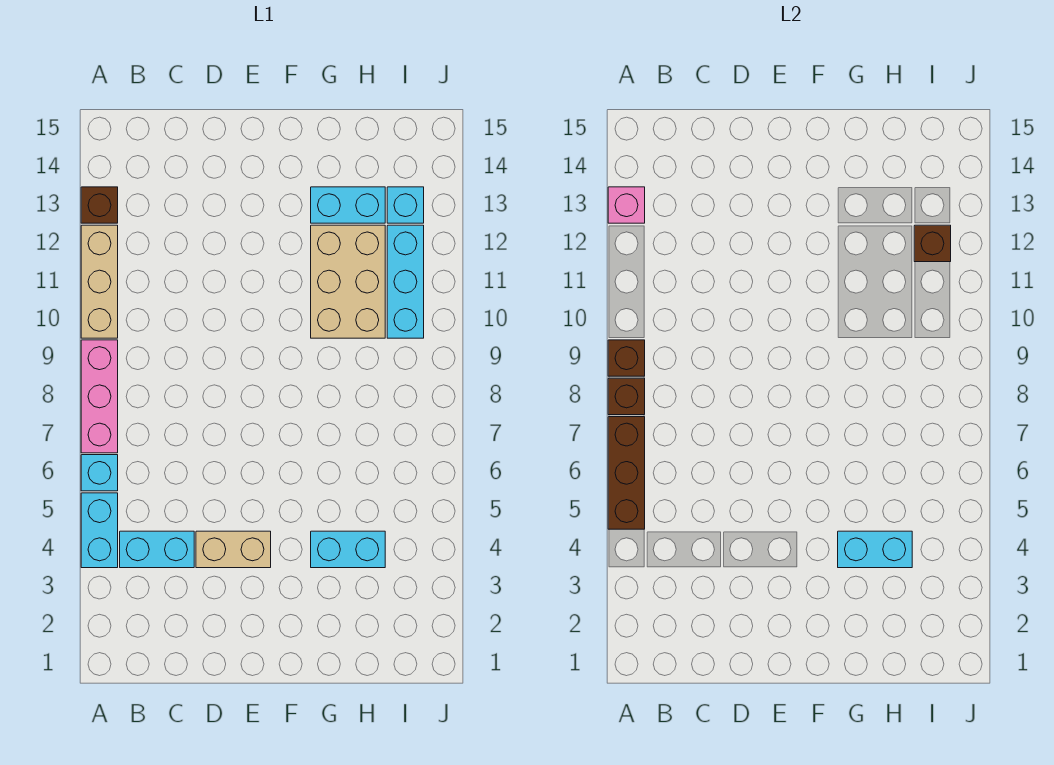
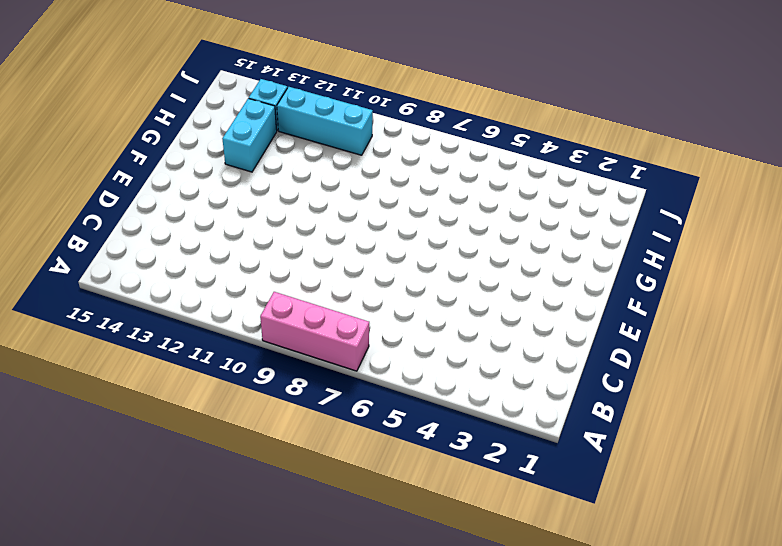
none -> cyan 1x2 brick [81,493,118,568]
none -> cyan 1x1 brick [81,455,118,491]
none -> tan 1x3 brick [81,225,118,338]

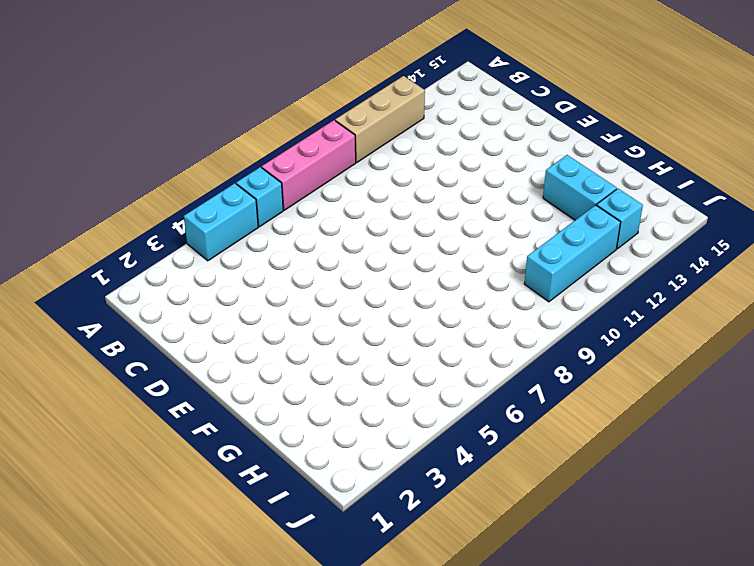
none -> brown 1x1 brick [81,187,118,223]
none -> cyan 1x2 brick [120,531,194,568]
none -> tan 1x2 brick [196,531,271,568]

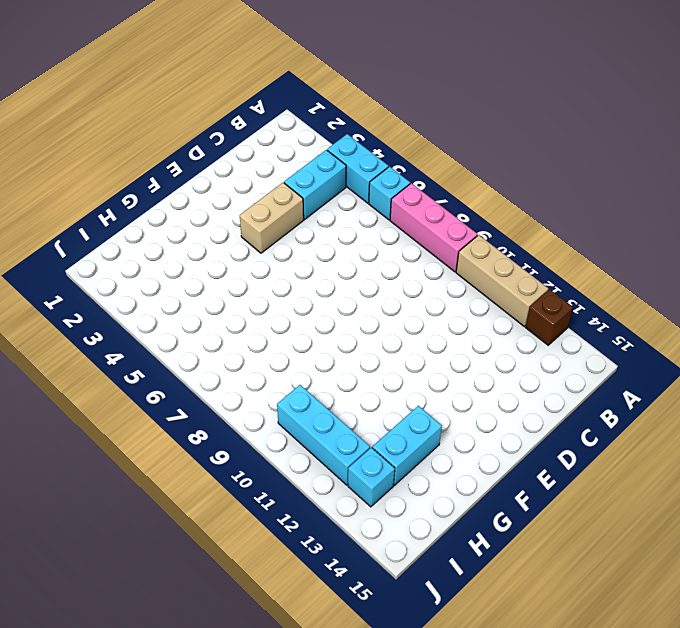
none -> cyan 1x2 brick [311,531,385,568]
none -> tan 2x3 brick [311,225,385,338]
none -> brown 1x3 brick [608,417,645,529]

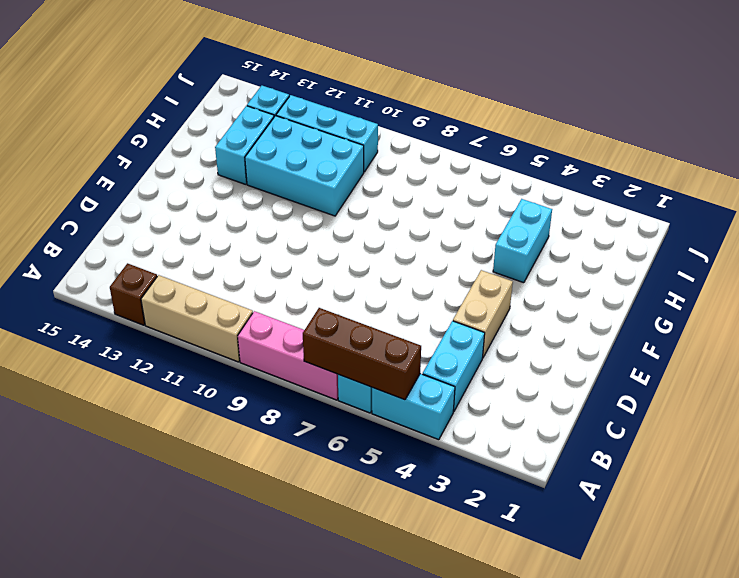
cyan 2x3 brick [245,116,364,216] -> tan 2x3 brick [311,225,385,338]
none -> brown 1x1 brick [608,378,645,415]
none -> brown 1x1 brick [608,340,645,376]
none -> pink 1x1 brick [608,187,645,223]

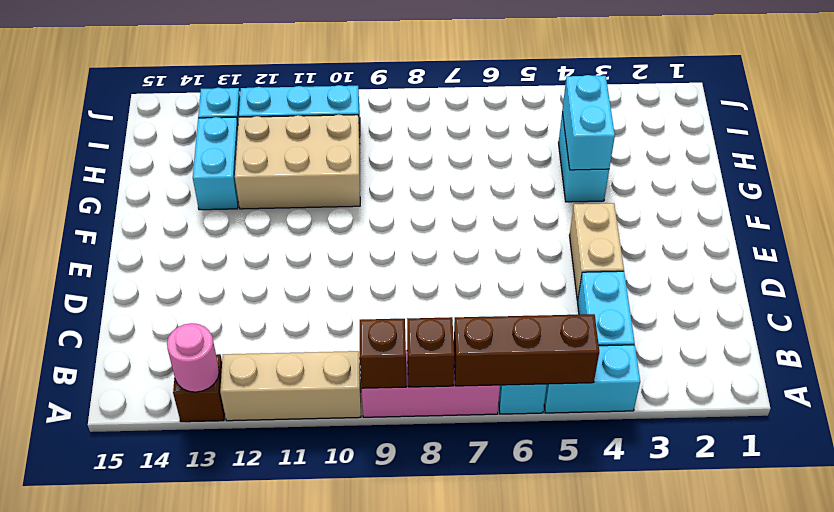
pink 1x1 round brick [167,323,219,392] -> pink 1x1 brick [608,187,645,223]
none -> brown 1x1 brick [914,225,951,262]

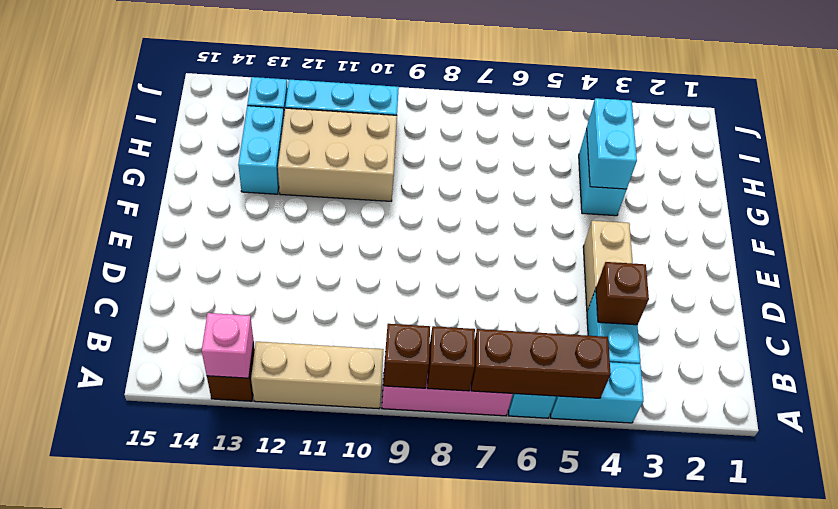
brown 1x1 brick [596,262,649,325] -> brown 1x1 brick moved to [914,225,951,262]

